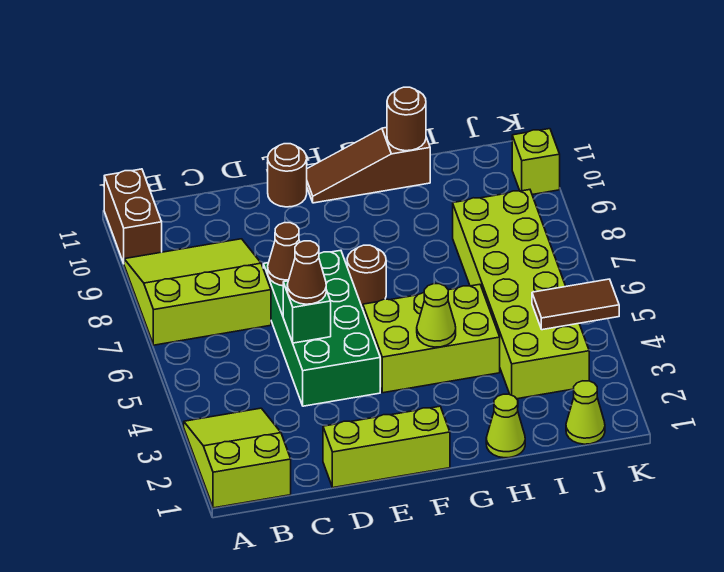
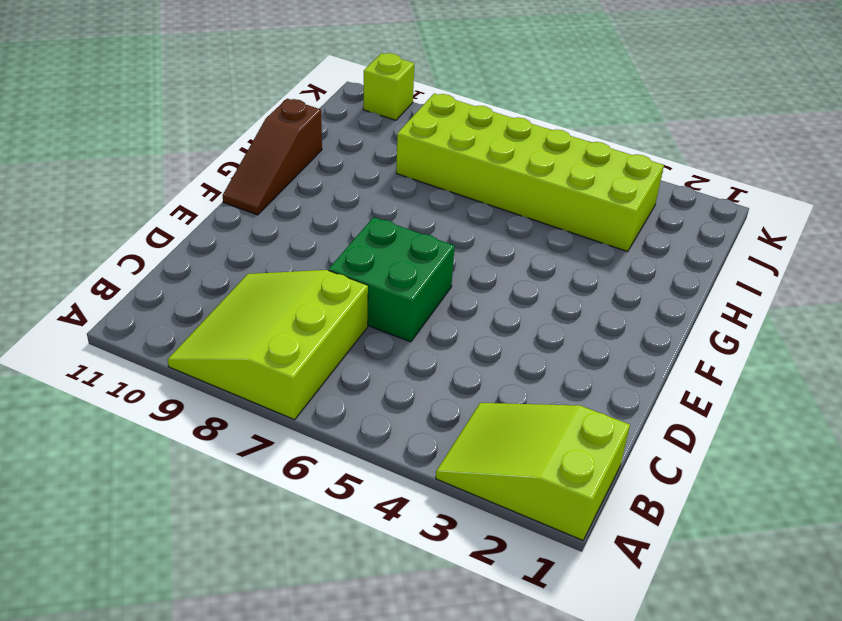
green 2x2 brick [329,217,455,342] -> green 2x4 brick [263,250,380,406]
none -> brown 1x2 brick [104,169,162,263]
none -> lime 1x3 brick [323,406,450,488]
none -> brown 1x1 round brick [268,144,307,207]

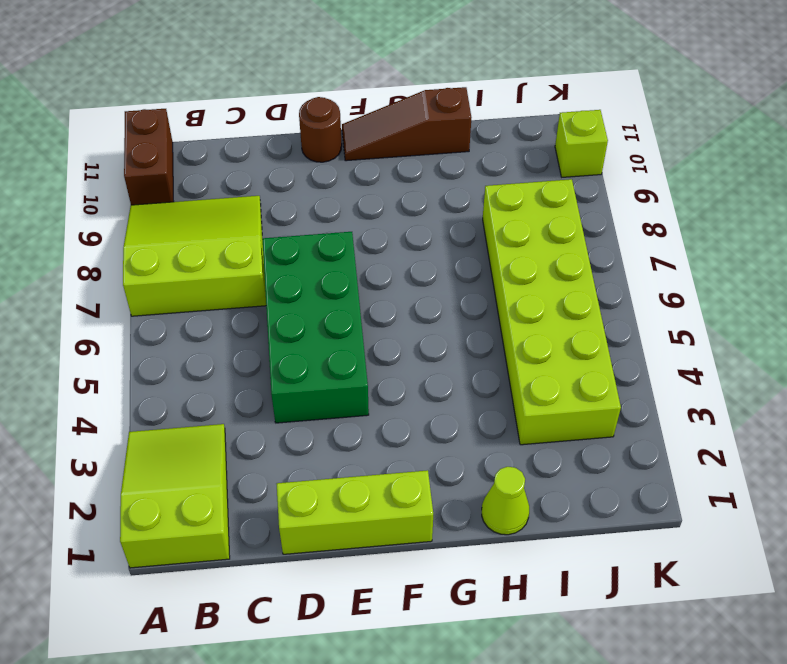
none -> lime 2x3 brick [363,284,500,393]
none -> brown 1x1 round brick [347,245,386,308]
none -> lime 1x1 cone [566,381,605,444]

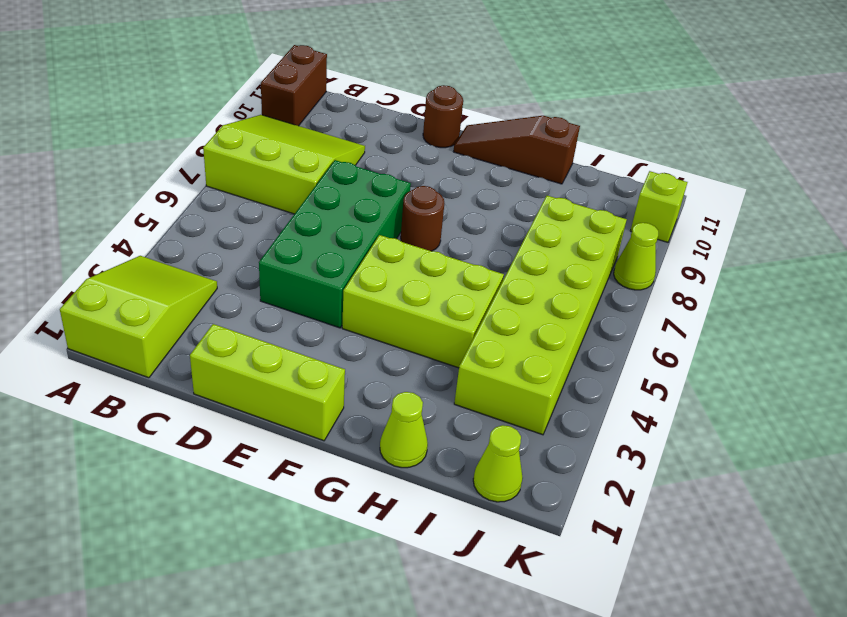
lime 1x1 cone [614,223,658,290] -> lime 1x1 cone moved to [417,284,456,347]
none -> green 1x1 brick [283,281,331,343]
none -> brown 1x1 cone [268,223,300,286]
none -> brown 1x1 round brick [387,87,426,151]

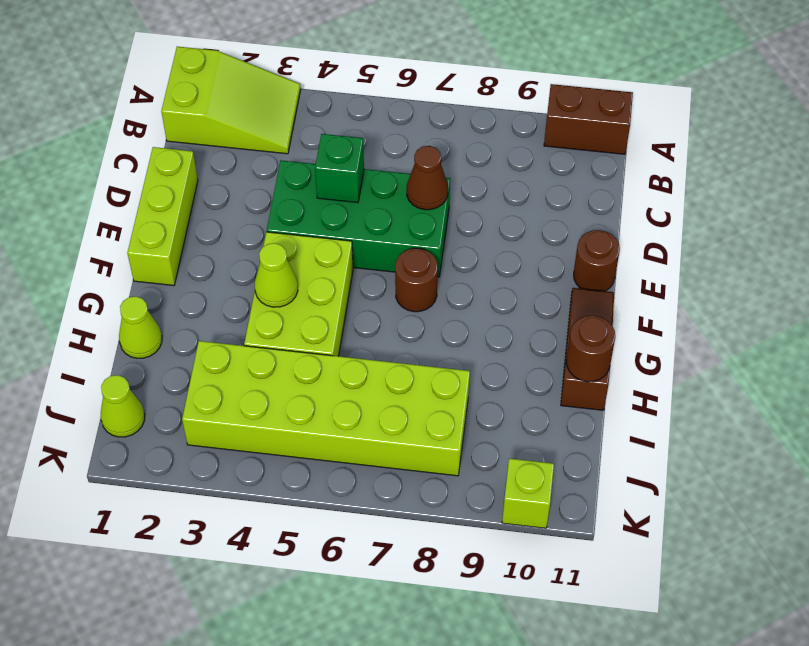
none -> lime 3x3 slope [124,239,271,345]
none -> brown 1x2 tile [532,279,619,330]
none -> brown 1x1 cone [287,241,326,304]

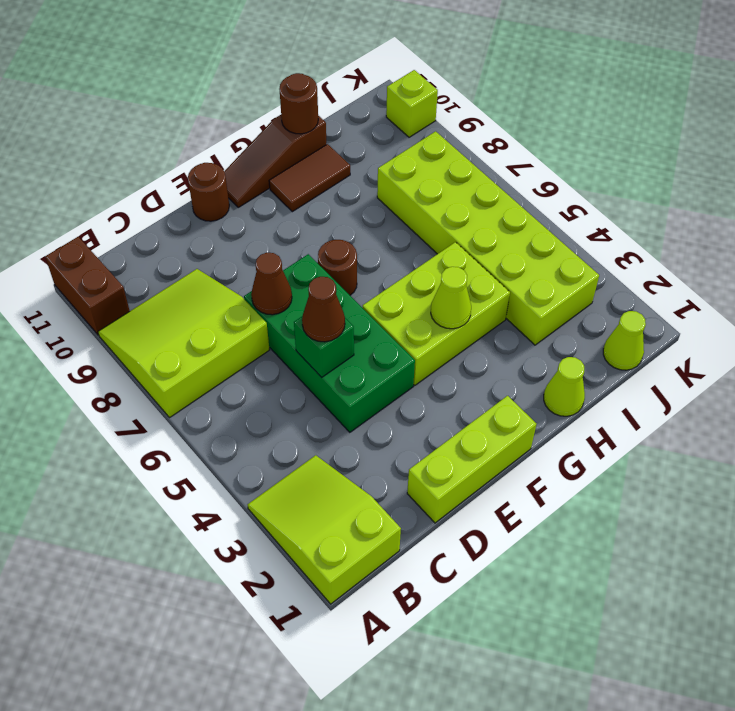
brown 1x2 tile [269,144,350,212] -> brown 1x2 tile moved to [532,279,619,330]

